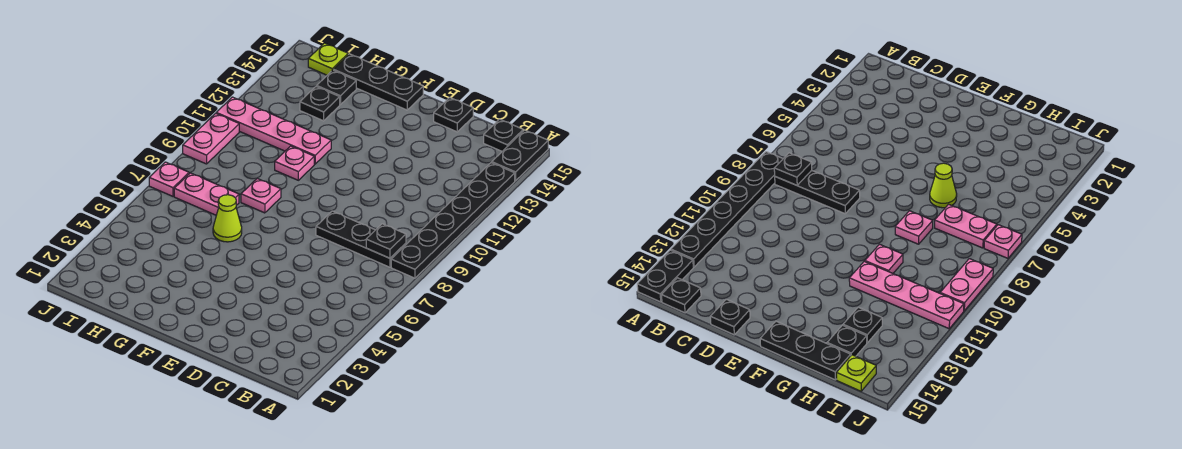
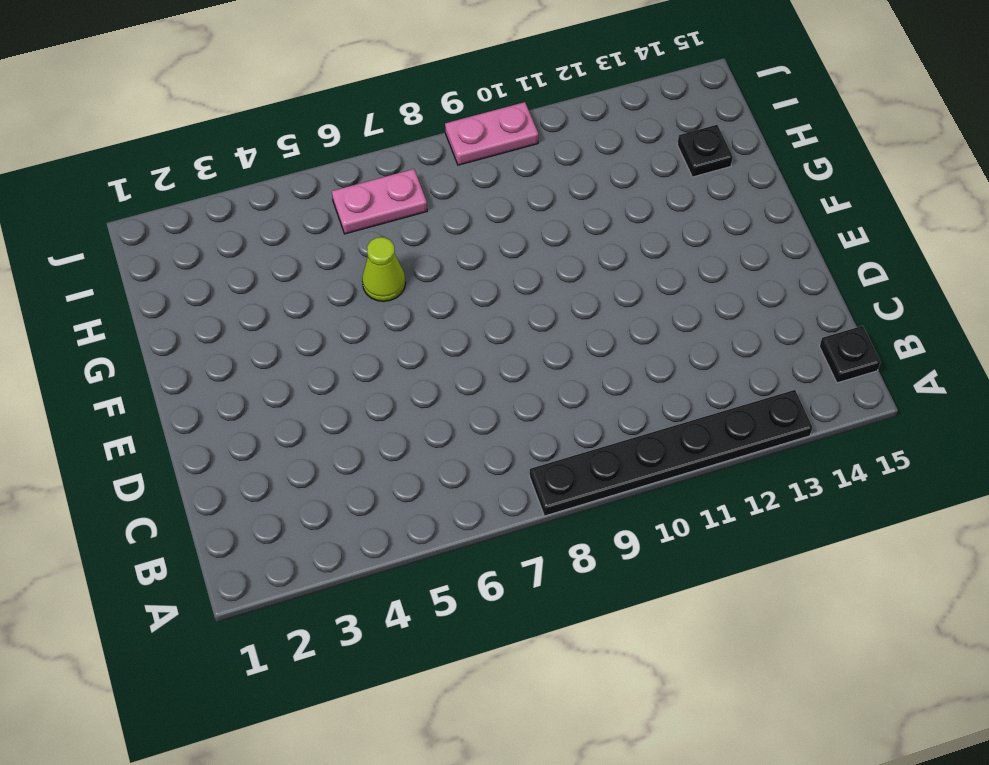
pink 1x2 plate [332,169,427,234] -> pink 1x2 plate turned to [174,173,239,215]
none -> black 1x2 plate [492,130,548,181]
none -> black 1x3 plate [316,211,406,267]
none -> black 1x1 plate [434,97,473,132]

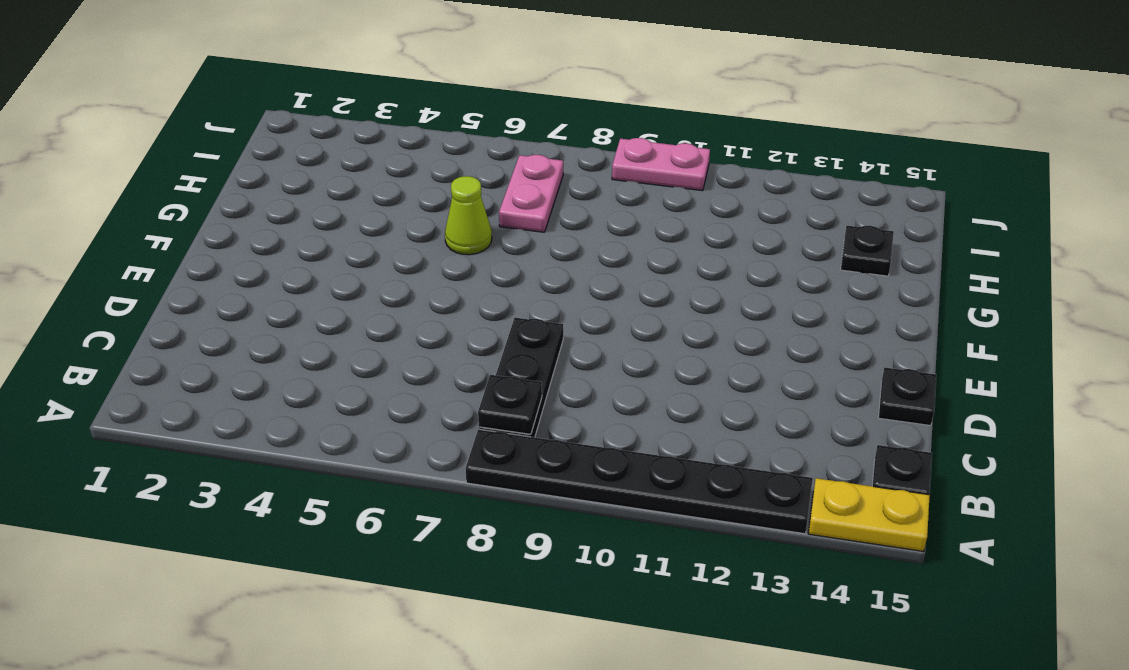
yellow 1x2 plate [808,478,930,551] -> black 1x2 plate [492,130,548,181]
none -> black 1x3 plate [333,54,423,110]
none -> pink 1x1 plate [241,179,281,213]
none -> pink 1x1 plate [275,146,314,180]

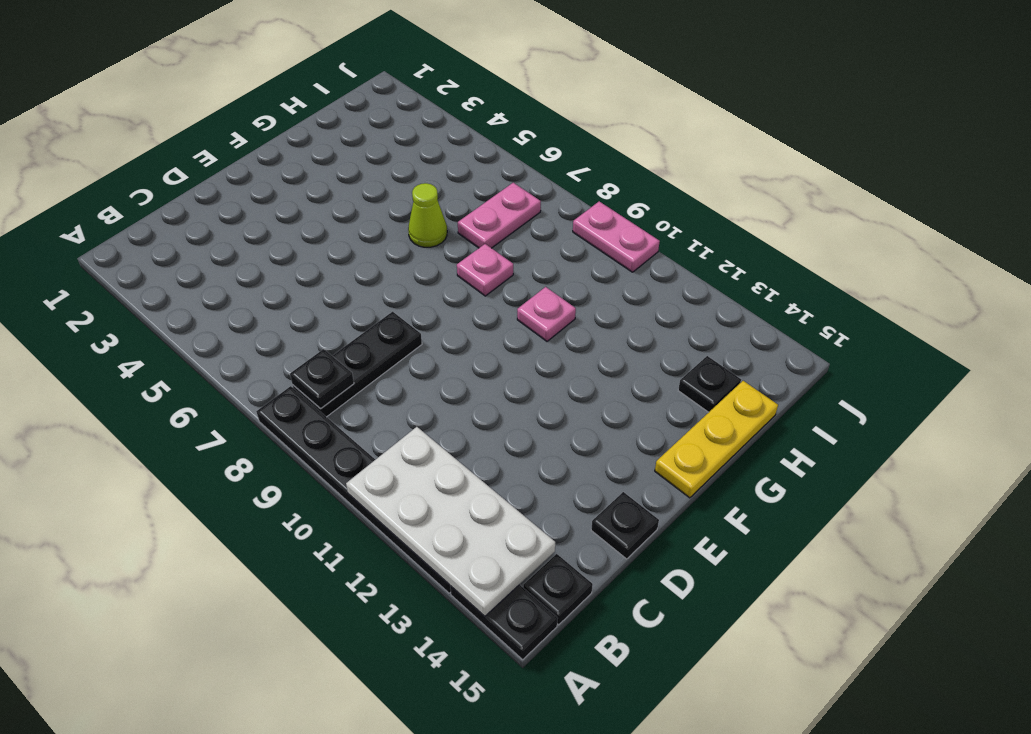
white 2x4 plate [346,427,555,616] -> none
yellow 1x3 plate [655,381,778,498] -> black 1x3 plate [333,54,423,110]
none -> pink 1x4 plate [216,97,331,164]
none -> black 1x1 plate [300,86,340,121]
none -> lime 1x1 plate [308,43,348,75]

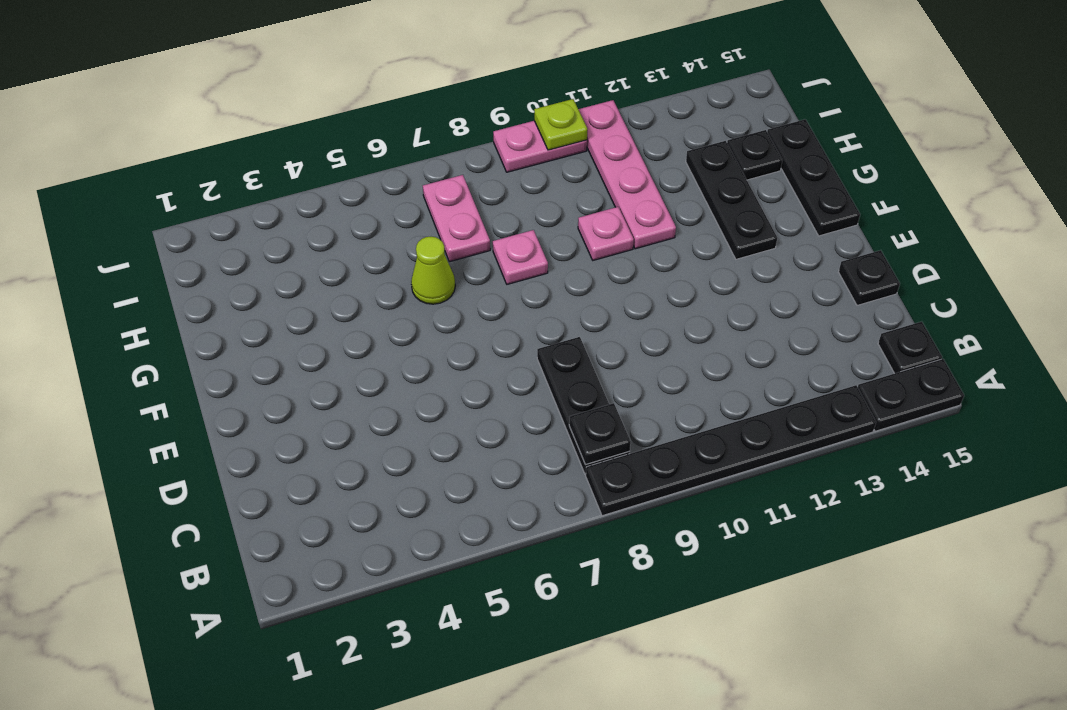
black 1x3 plate [686,141,777,259] -> black 1x1 plate [300,86,340,121]
lime 1x1 plate [534,99,587,150] -> lime 1x1 plate moved to [308,43,348,75]
none -> pink 1x1 plate [149,162,189,196]

